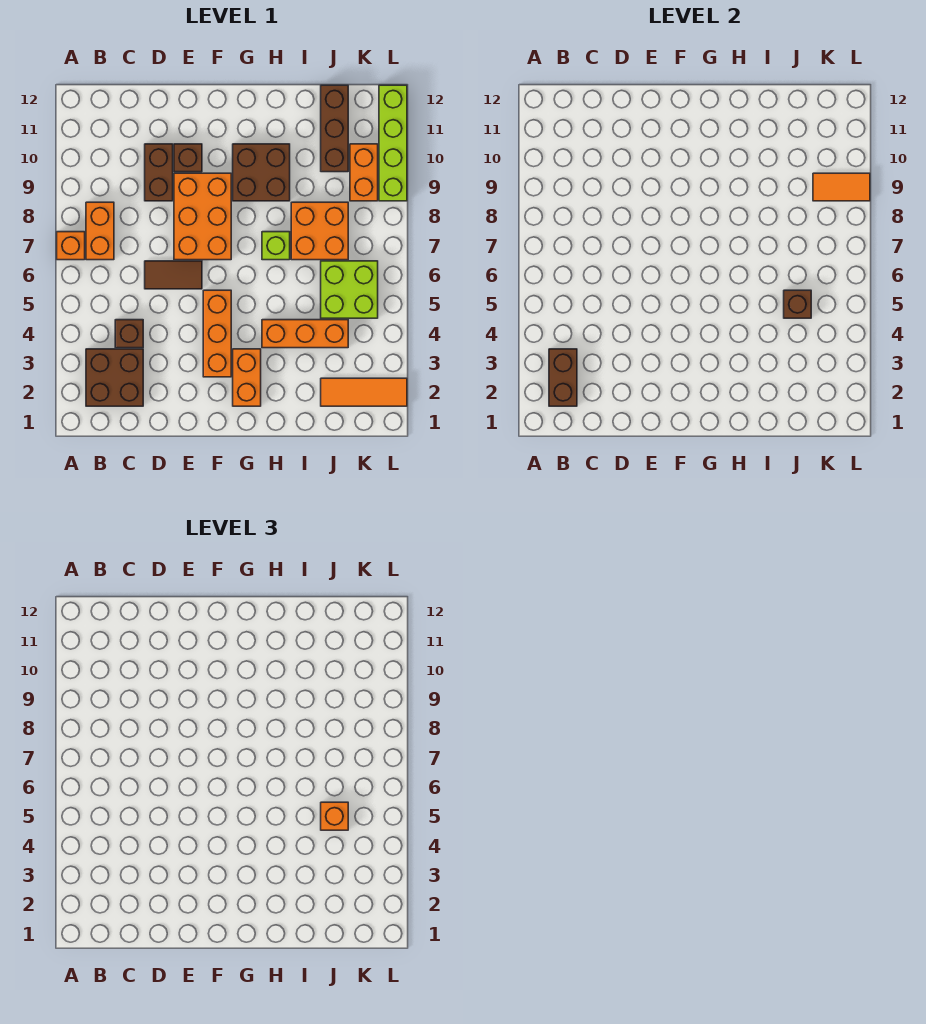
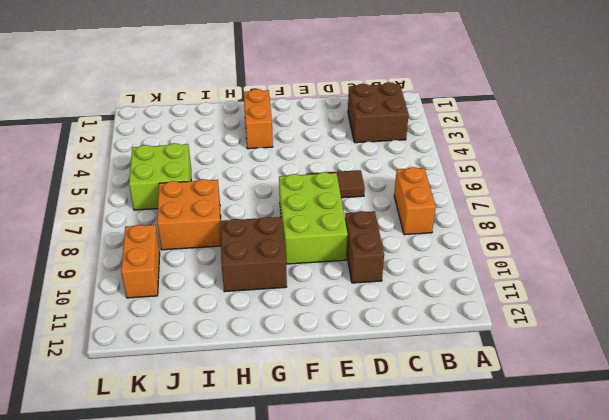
lime 2x3 brick [279,172,348,264] -> orange 2x3 brick [174,173,231,260]
none -> orange 1x1 brick [57,232,85,260]
none -> brown 1x1 brick [115,320,143,348]
none -> brown 1x1 brick [174,144,202,172]

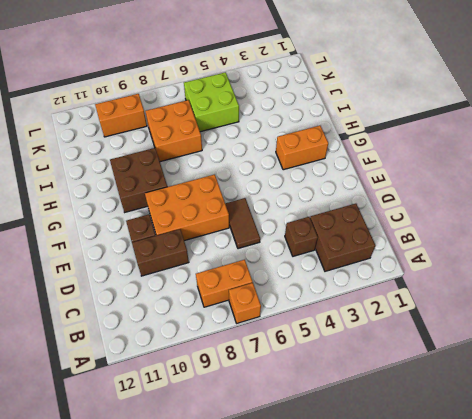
none -> orange 1x3 brick [203,290,231,377]
none -> orange 1x3 brick [262,320,348,348]
none -> lime 1x1 brick [262,232,290,260]

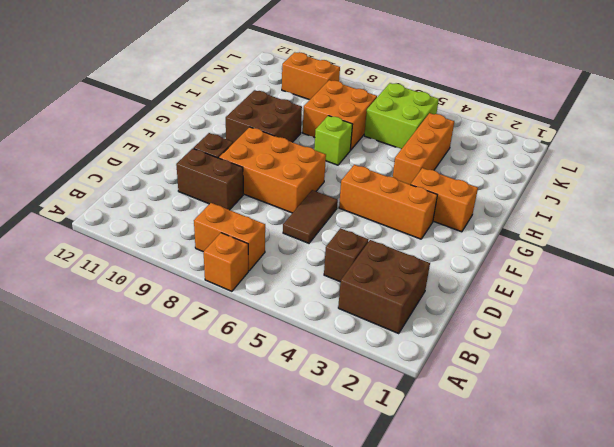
none -> orange 1x3 tile [321,378,407,406]
none -> brown 1x3 brick [321,85,348,172]
none -> lime 1x4 brick [379,85,407,201]

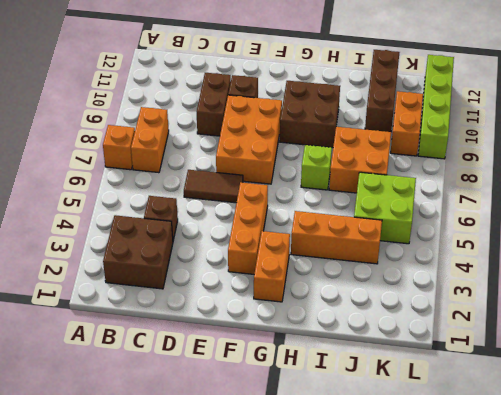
none -> orange 1x3 tile [321,378,407,406]
none -> brown 1x2 brick [549,349,577,406]
none -> brown 1x1 brick [784,290,811,318]

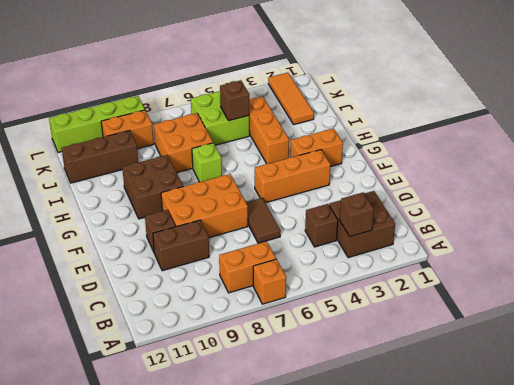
brown 1x1 brick [340,192,374,237] -> brown 1x2 brick [549,349,577,406]
none -> orange 1x2 tile [813,173,870,201]
none -> orange 1x1 brick [321,802,348,830]

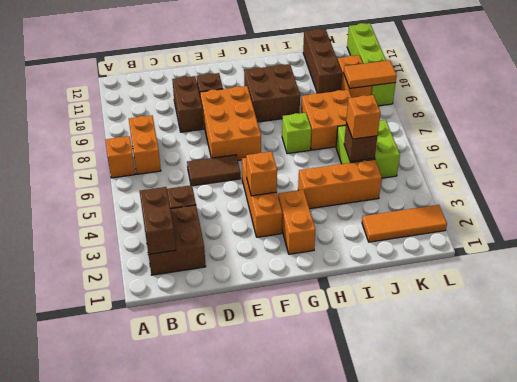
orange 1x1 brick [246,152,277,196] -> none

